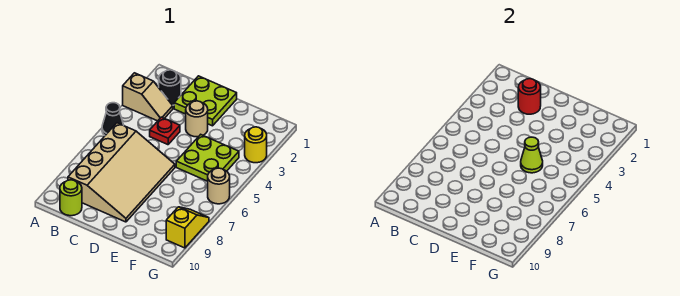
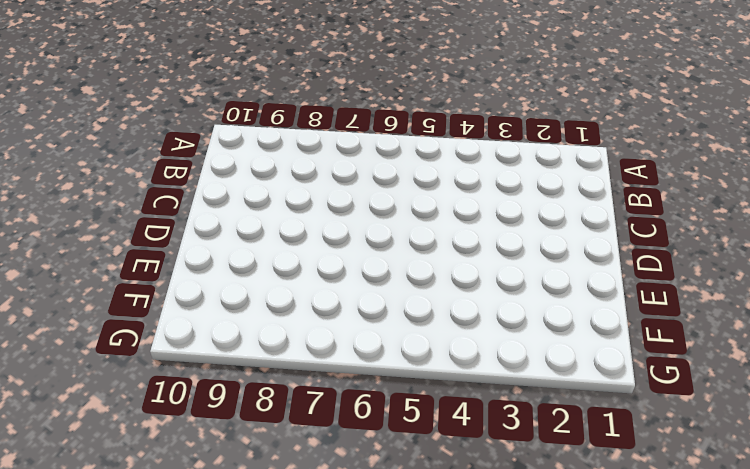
none -> tan 1x2 slope [123,73,173,121]
none -> black 1x1 cone [102,103,123,135]
none -> black 1x1 round brick [159,70,181,105]

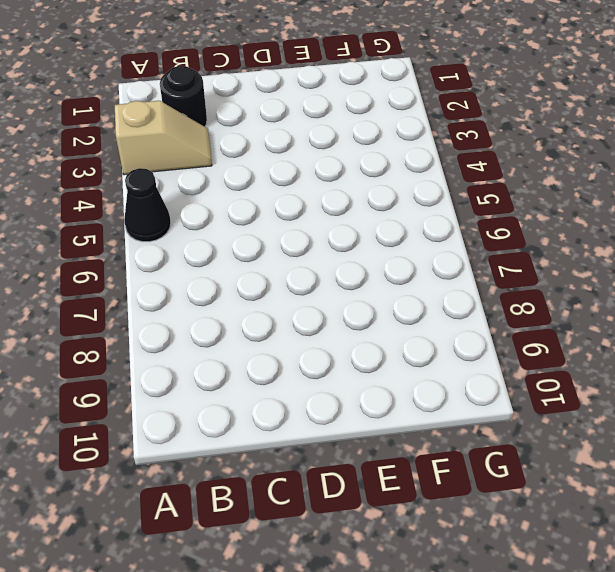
none -> tan 3x4 slope [68,123,175,222]
none -> lime 1x1 round brick [60,180,82,216]
none -> lime 2x2 plate [174,76,237,126]

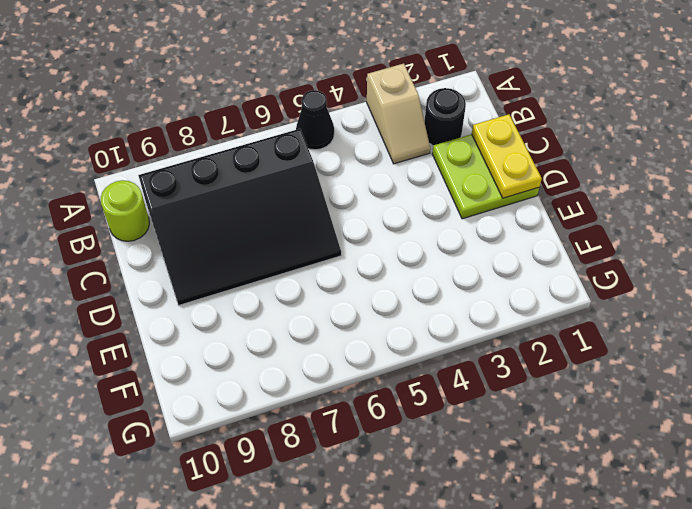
black 3x4 slope [138,129,341,305] -> tan 3x4 slope [68,123,175,222]
yellow 1x2 plate [472,114,542,198] -> none
none -> red 1x1 plate [150,117,180,145]
none -> tan 1x1 round brick [186,101,208,137]
none -> lime 2x2 plate [176,135,239,181]

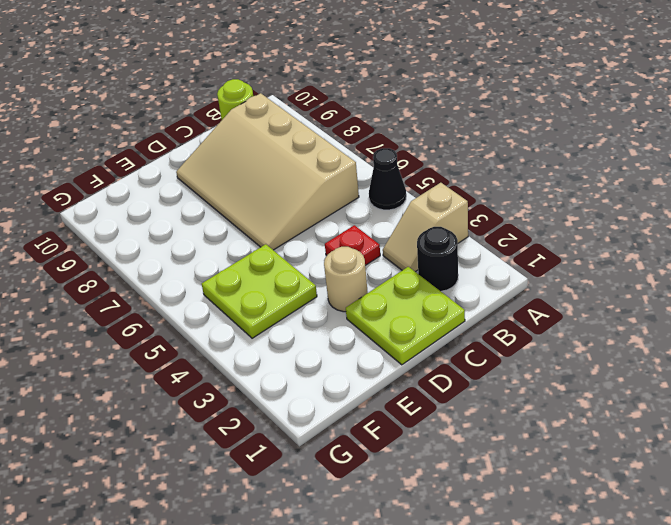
none -> yellow 1x1 round brick [245,127,267,163]
none -> tan 1x1 round brick [208,168,230,204]
none -> yellow 1x2 slope [166,207,209,248]

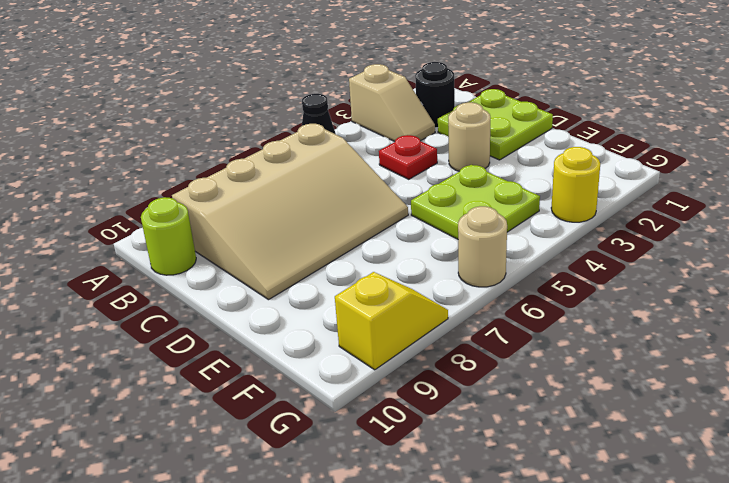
none -> red 1x1 round brick [518,79,541,114]
none -> lime 1x1 cone [521,137,543,173]

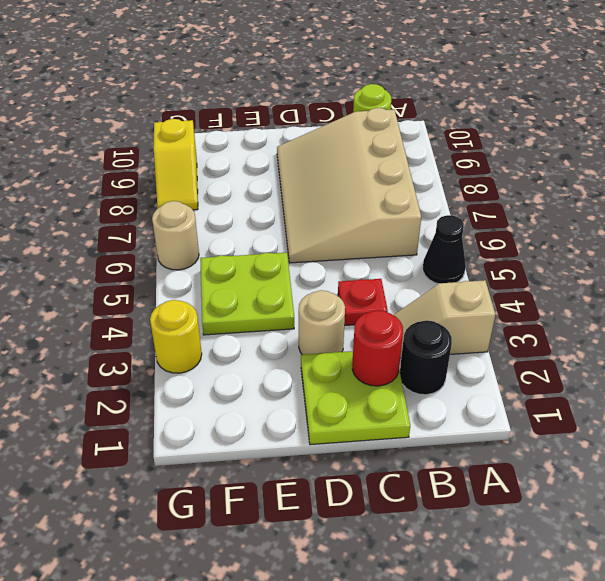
none -> lime 1x1 cone [521,137,543,173]

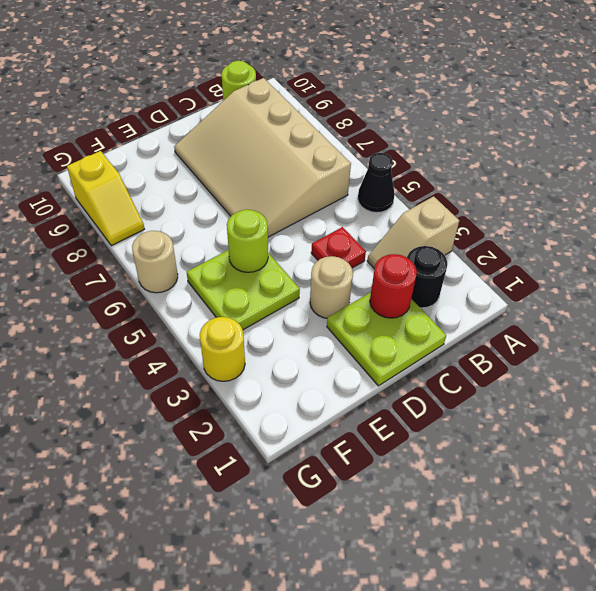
lime 1x1 round brick [227,209,268,272] -> lime 1x1 cone [521,137,543,173]

